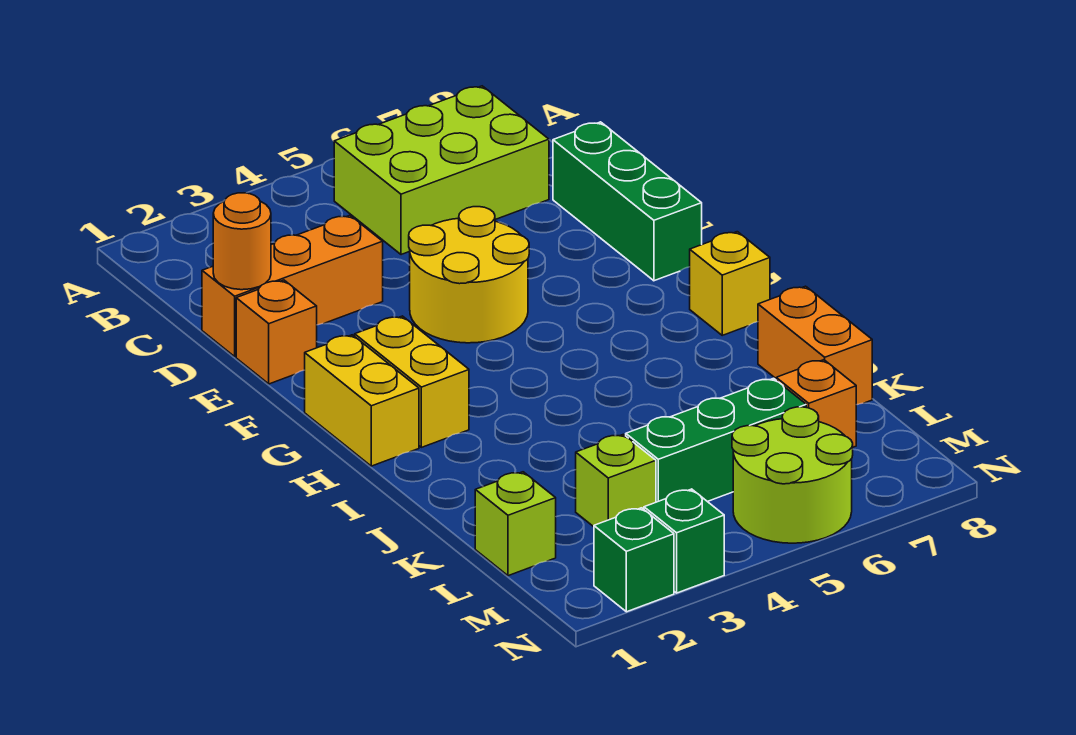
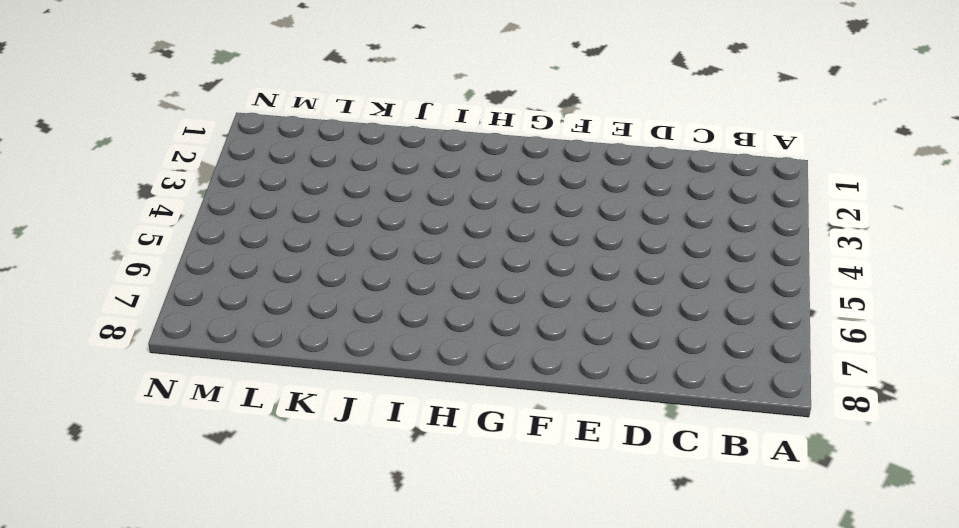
none -> lime 2x3 brick [334,86,549,255]
none -> orange 1x3 brick [202,215,383,356]
none -> green 1x3 brick [553,122,702,281]

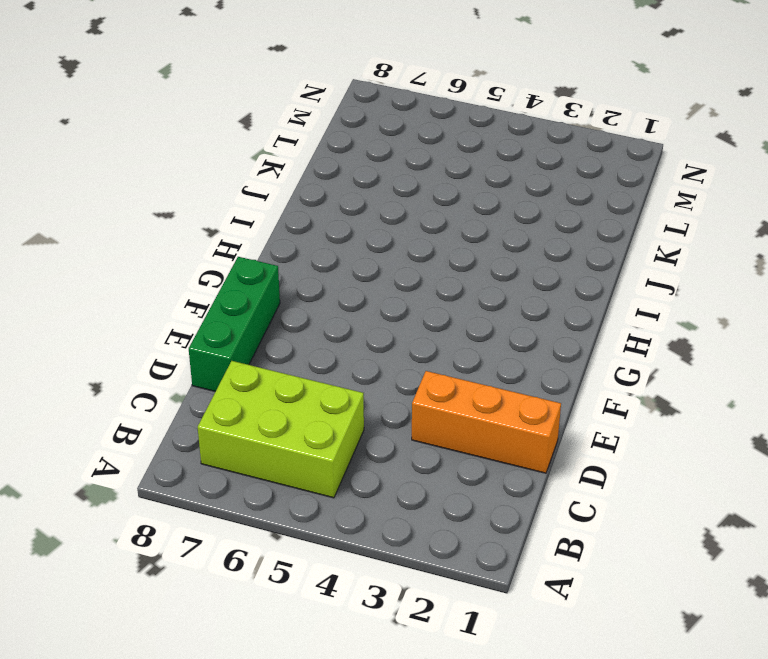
none -> orange 1x1 brick [236,280,317,384]
none -> yellow 2x2 round brick [409,207,529,343]
none -> yellow 1x2 brick [305,335,419,466]

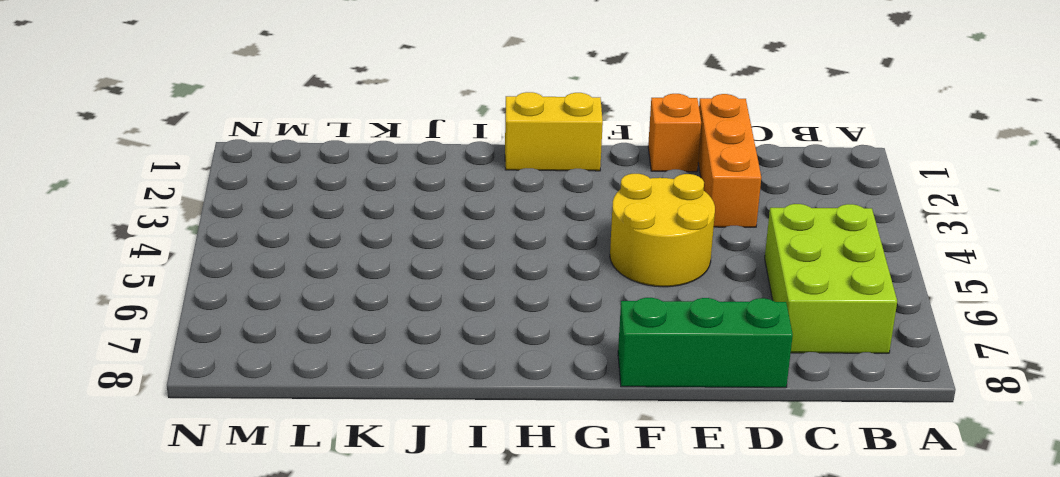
none -> yellow 1x2 brick [355,316,469,447]
none -> yellow 1x1 brick [690,232,770,335]
none -> orange 1x2 brick [758,286,872,405]

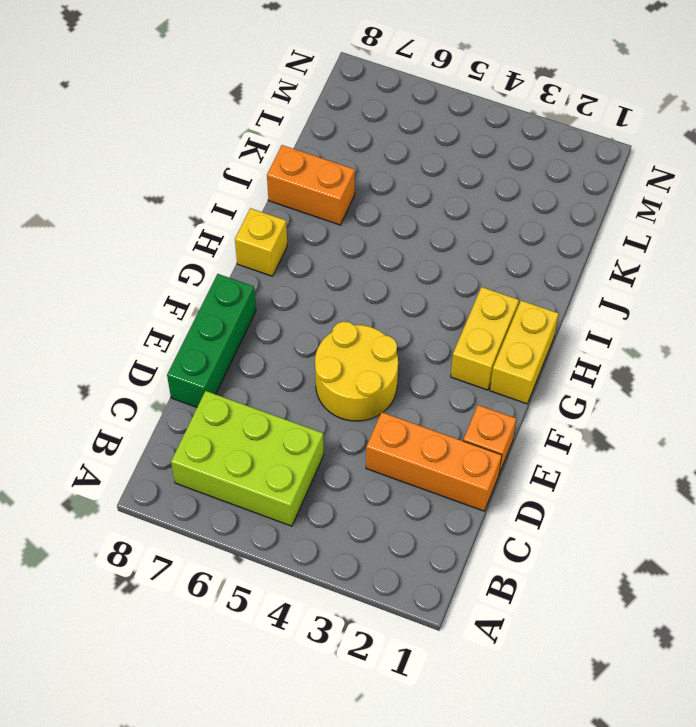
orange 1x2 brick [267,145,355,225] -> orange 1x2 brick turned to [758,286,872,405]
none -> lime 1x1 brick [475,472,556,576]
none -> lime 1x1 brick [576,434,656,527]
none -> green 1x3 brick [626,378,806,502]

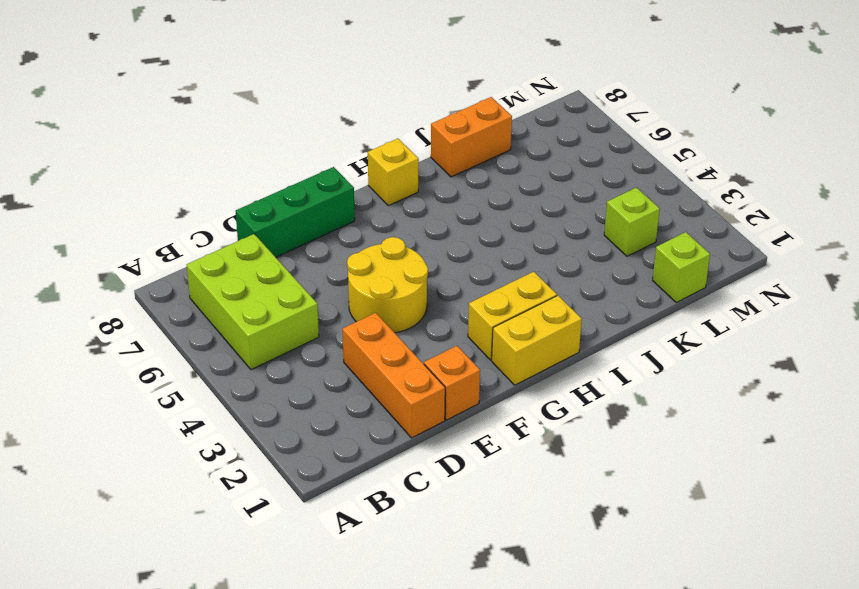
none -> green 1x3 brick [626,378,806,502]
none -> orange 1x1 brick [776,360,856,447]
none -> lime 2x2 round brick [732,407,853,543]

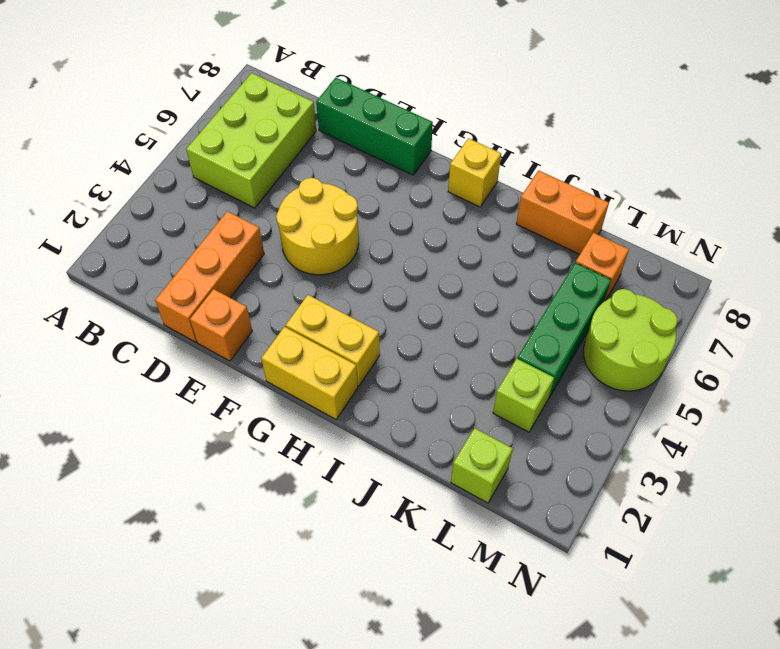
none -> green 1x1 brick [594,508,674,612]
none -> green 1x1 brick [644,489,724,593]
none -> orange 1x1 round brick [213,193,271,290]

